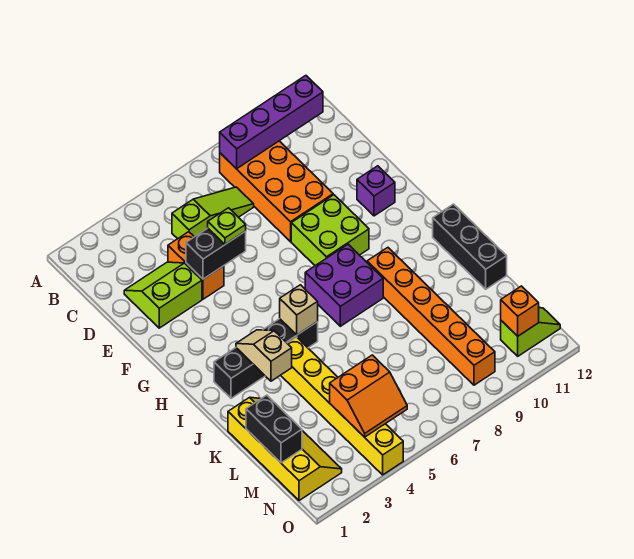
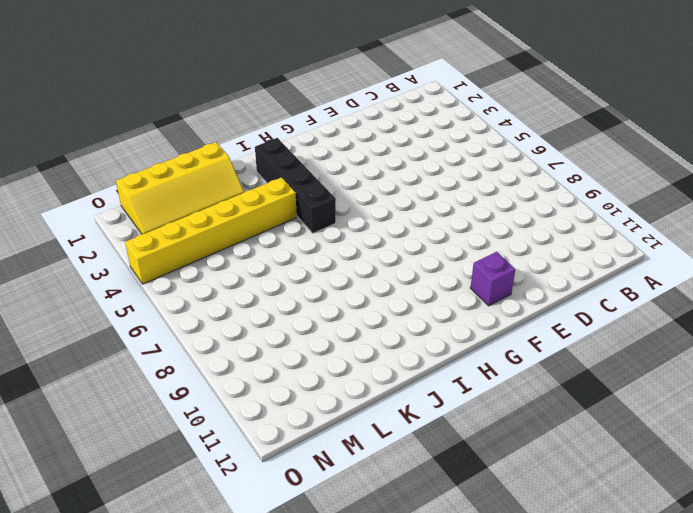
none -> orange 2x4 brick [220,141,333,242]
none -> lime 1x3 slope [172,187,254,239]
none -> lime 2x2 slope [124,262,202,328]

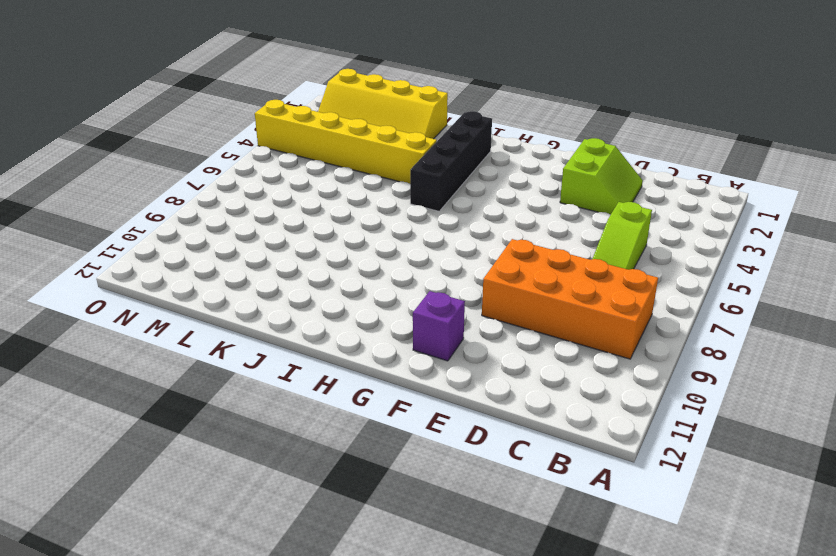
none -> orange 1x2 brick [168,232,224,299]
none -> lime 2x2 brick [291,195,369,266]
none -> purple 2x2 brick [305,244,383,326]

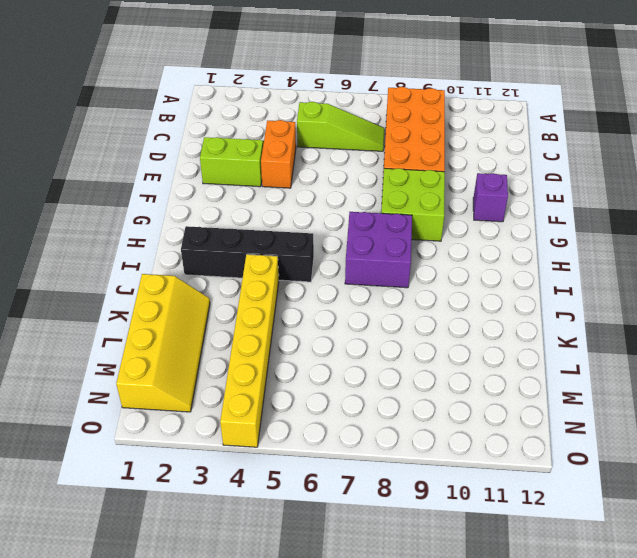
none -> orange 1x6 brick [367,248,495,385]
none -> black 1x3 brick [433,204,507,289]
none -> lime 1x2 slope [501,308,560,356]

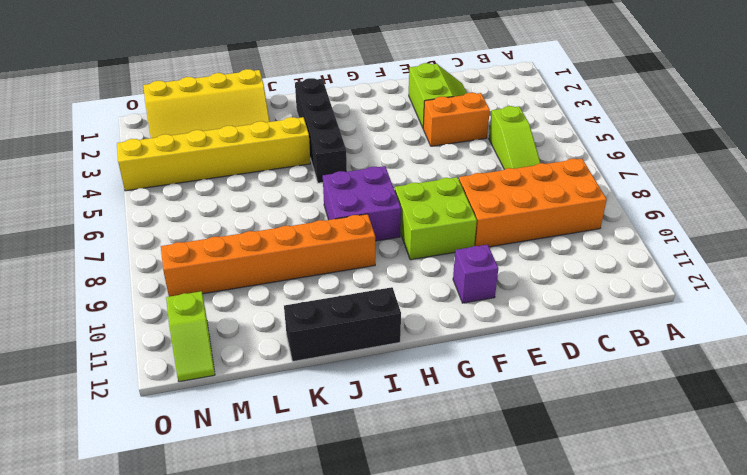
none -> purple 1x4 brick [220,76,323,169]
none -> black 1x2 brick [186,228,246,279]
none -> tan 1x2 slope [236,330,292,381]

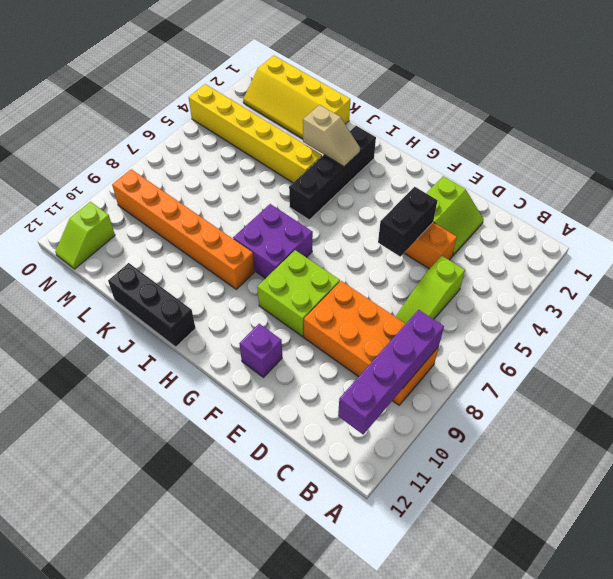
none -> tan 1x1 brick [280,285,318,335]
none -> black 1x2 brick [246,395,302,463]
none -> orange 2x2 slope [330,355,407,437]

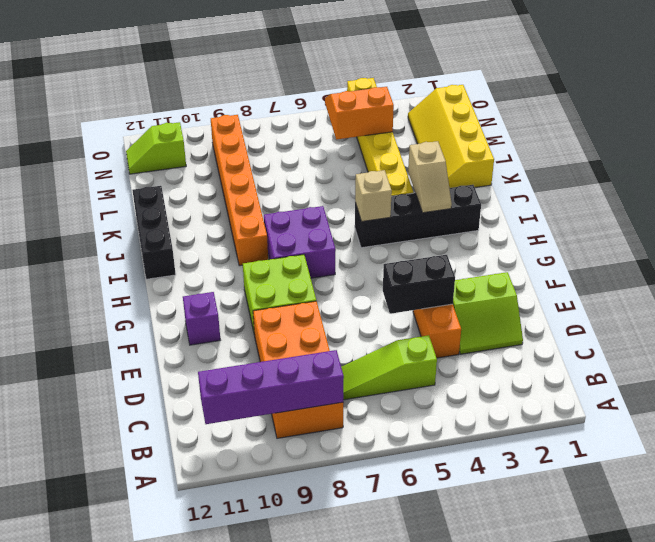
none -> black 1x2 brick [246,395,302,463]
none -> orange 1x1 brick [501,286,539,336]
none -> lime 1x1 plate [208,208,246,244]

